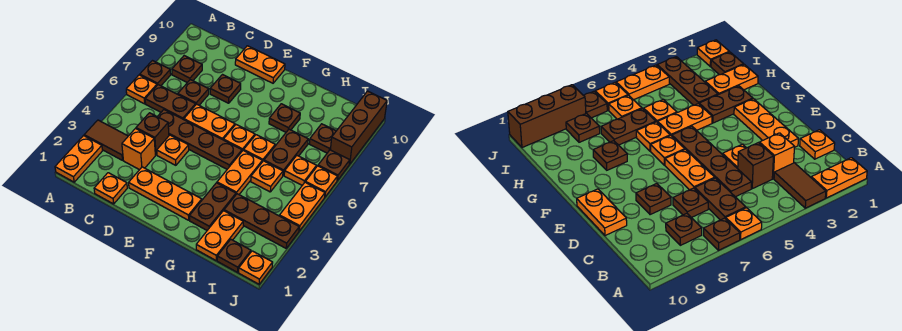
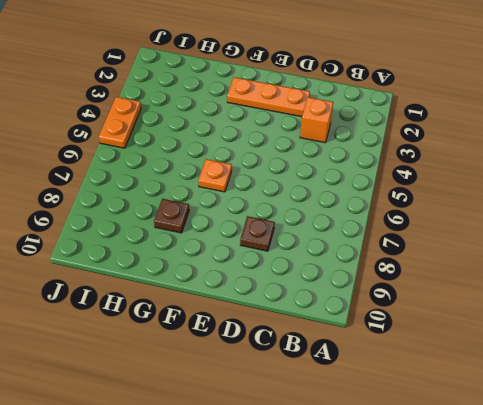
none -> orange 1x2 plate [55,136,102,182]
none -> brown 1x2 tile [84,120,128,160]
none -> orange 1x1 plate [126,75,157,104]
none -> brown 1x1 plate [140,61,171,86]

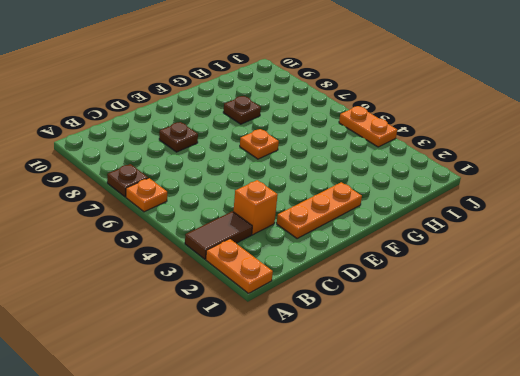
none -> brown 1x2 plate [145,85,196,120]
none -> brown 1x1 plate [172,56,202,83]
none -> orange 1x1 plate [94,173,127,204]
none -> brown 1x1 brick [136,113,169,155]

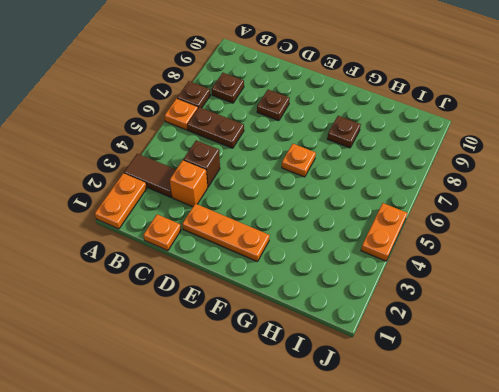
none -> brown 1x4 plate [157,110,242,169]
none -> brown 1x1 plate [178,80,209,105]
none -> orange 1x1 plate [157,135,189,165]
none -> orange 1x2 plate [184,104,235,139]

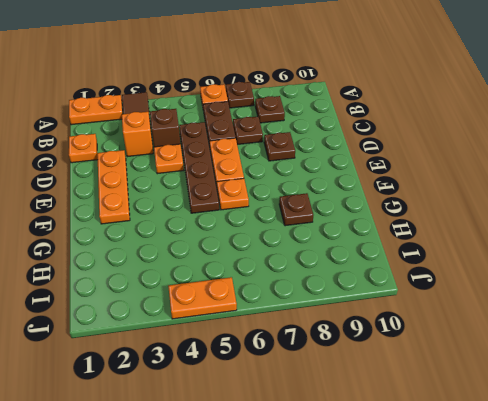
none -> orange 1x2 plate [235,46,285,83]
none -> brown 1x2 plate [189,183,236,230]
none -> orange 1x2 plate [217,150,262,194]
none -> orange 1x1 plate [244,135,275,162]

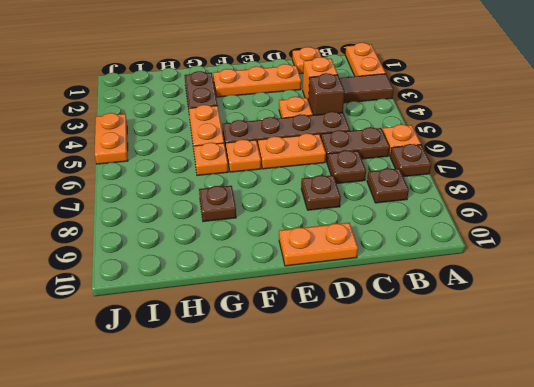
none -> orange 1x2 plate [196,211,243,260]
none -> brown 1x3 plate [224,194,299,248]
none -> orange 1x1 plate [251,161,283,192]
none -> brown 1x2 plate [264,129,308,175]

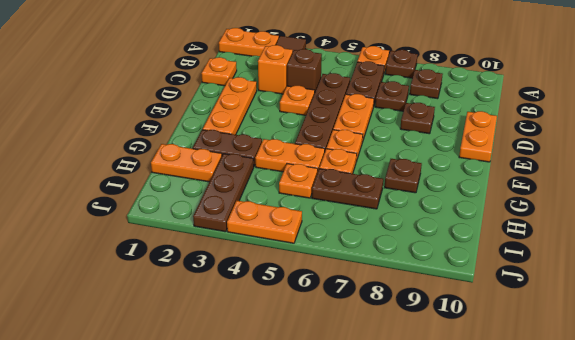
none -> brown 1x1 plate [217,239,251,272]
none -> orange 1x1 plate [284,156,316,185]
none -> brown 1x1 plate [309,124,336,153]
none -> orange 1x1 plate [239,251,273,284]

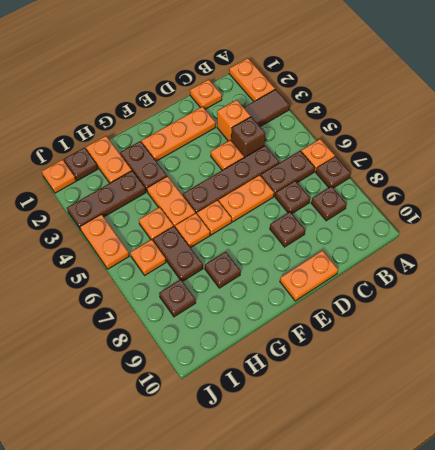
none -> orange 1x1 plate [306,166,337,197]
none -> brown 1x1 plate [318,150,350,181]
none -> brown 1x3 brick [330,91,387,164]

